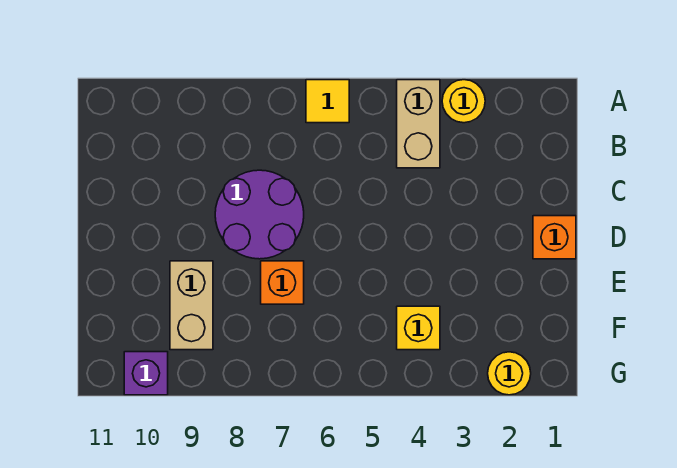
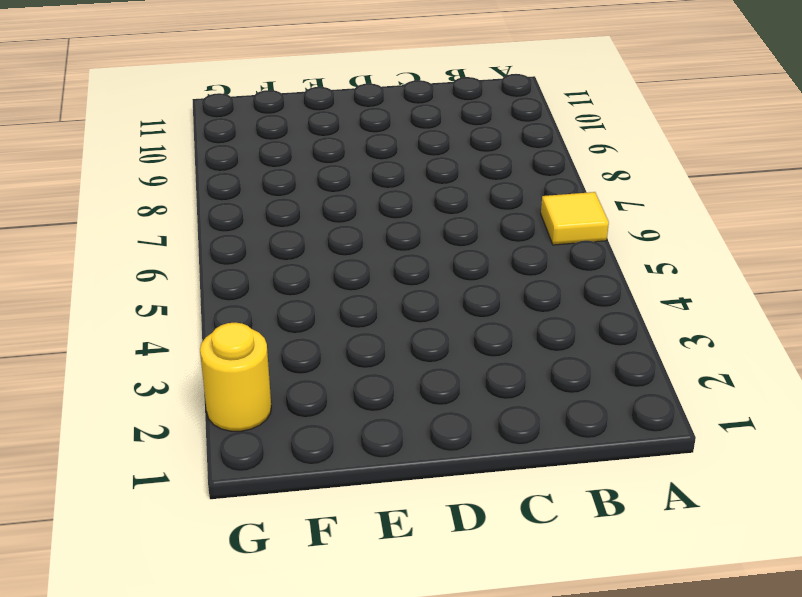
none -> yellow 1x1 round brick [442,80,485,123]
none -> tan 1x2 brick [397,80,440,168]

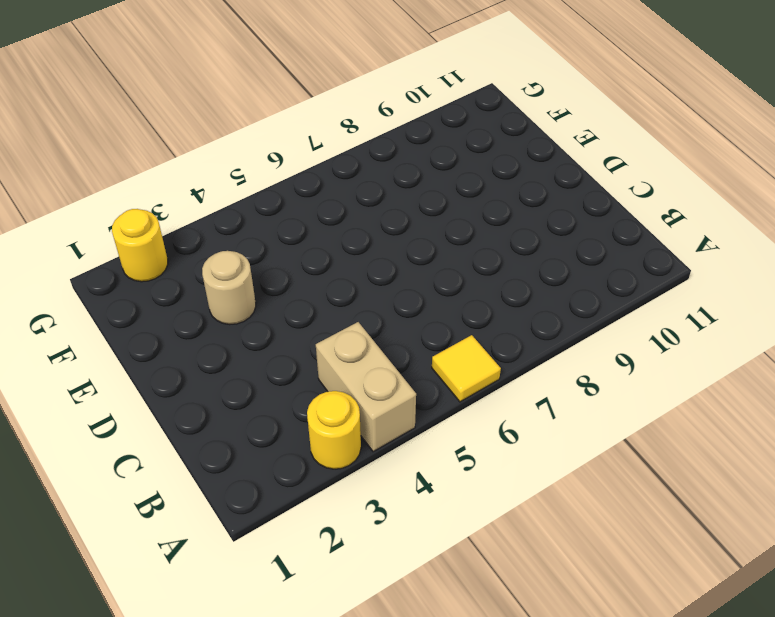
tan 1x1 round brick [202,251,256,325] -> none
none -> purple 2x2 round brick [215,170,304,259]
none -> orange 1x1 brick [533,216,576,259]

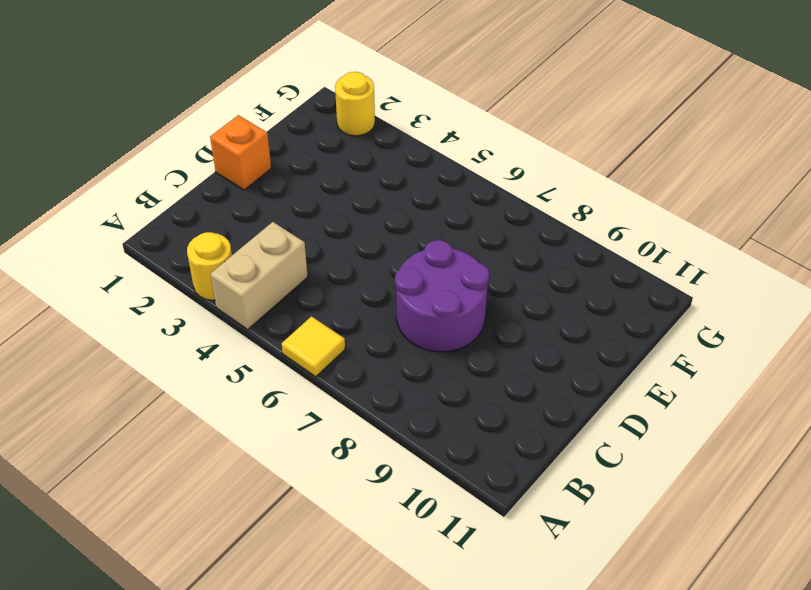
none -> orange 1x1 brick [261,261,304,304]
none -> tan 1x2 brick [170,261,213,350]

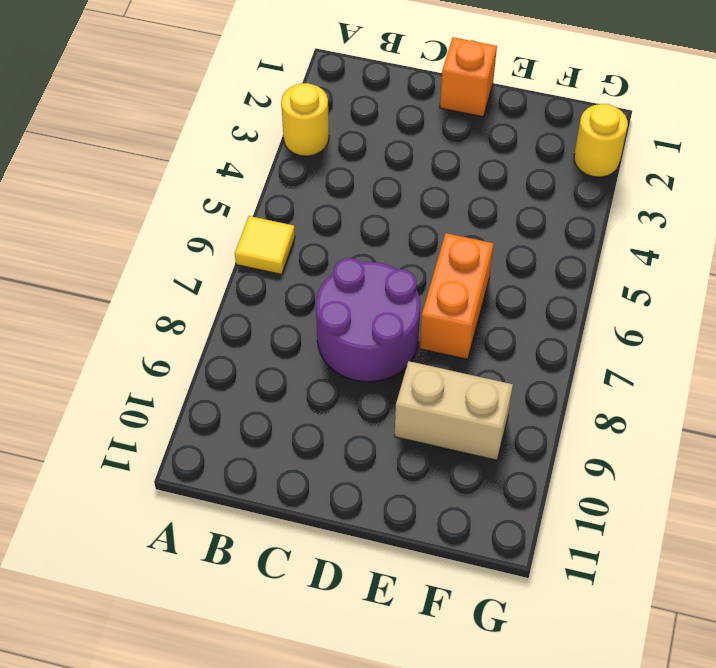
orange 1x2 brick [420,233,494,359] -> orange 1x1 brick [261,261,304,304]
none -> tan 1x2 brick [397,80,440,168]
none -> yellow 1x1 brick [397,306,440,350]

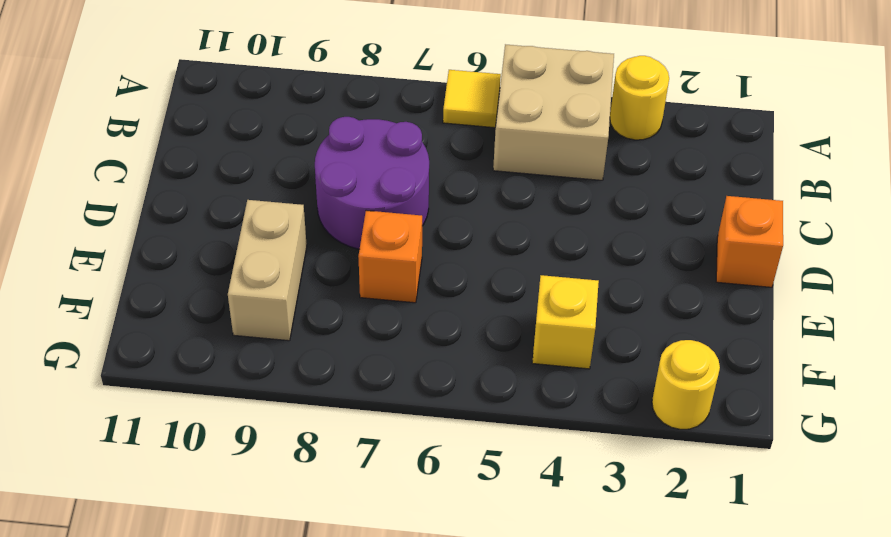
tan 2x2 brick [493,44,614,180] -> tan 1x2 brick [397,80,440,168]
none -> purple 1x1 brick [124,352,168,395]

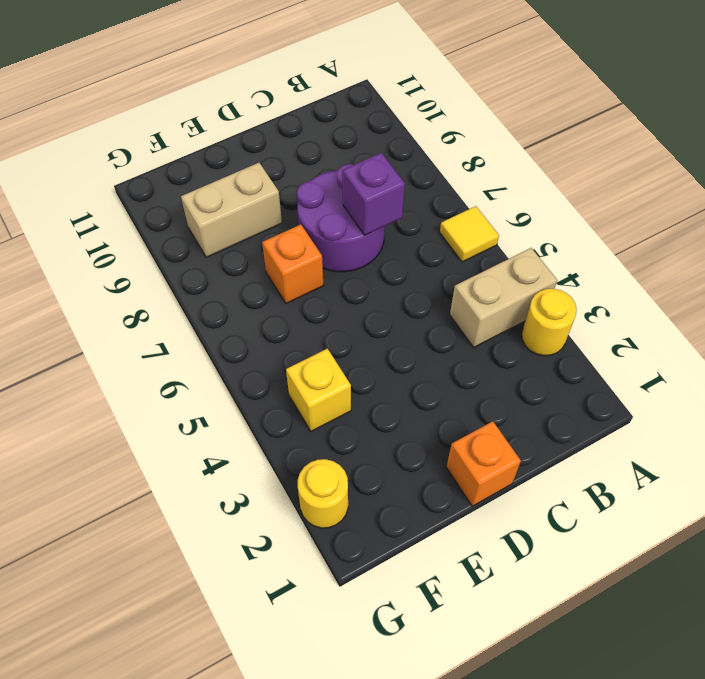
purple 1x1 brick [342,153,405,235] -> purple 1x1 brick moved to [124,352,168,395]

